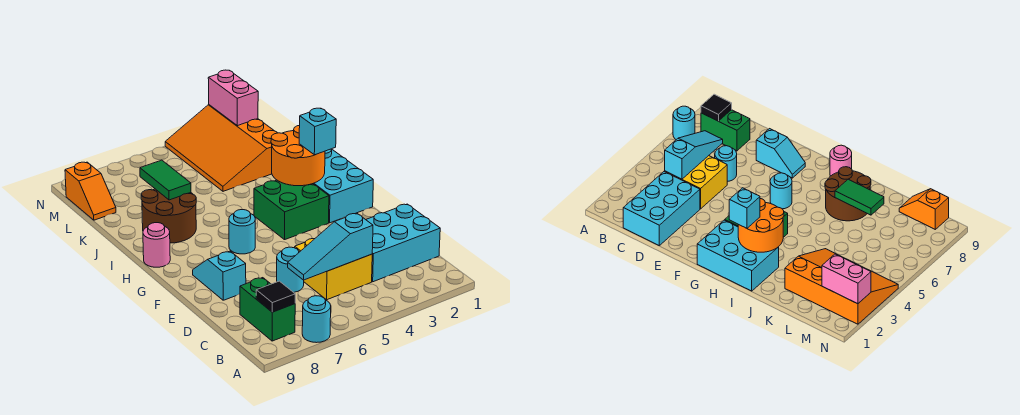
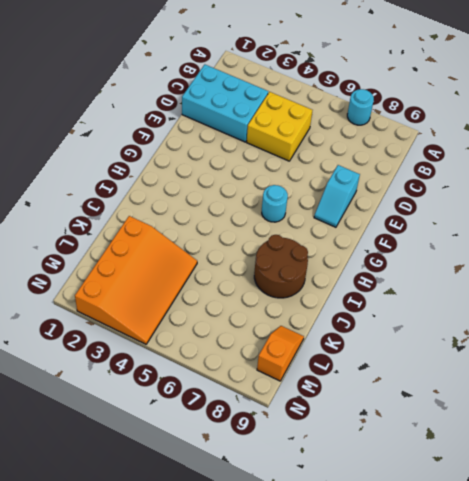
none -> green 1x2 brick [240,278,295,341]
none -> cyan 1x1 round brick [277,247,304,292]
none -> cyan 2x3 brick [313,149,373,223]

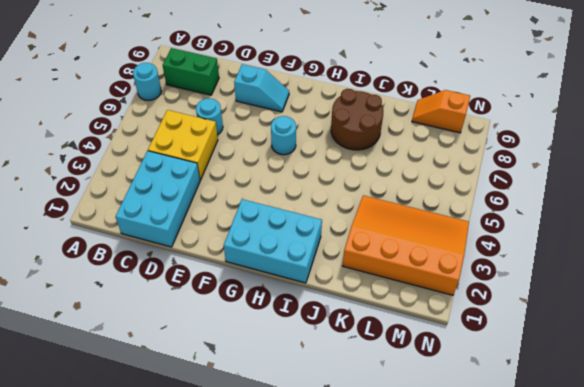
none -> green 2x2 brick [254,180,329,240]
none -> pink 1x1 round brick [143,223,170,267]
none -> black 1x1 tile [256,281,295,312]

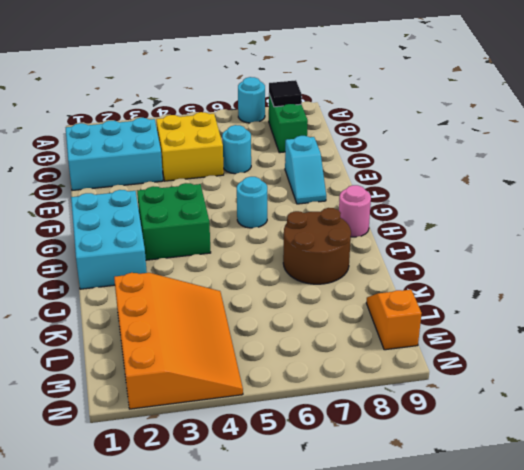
none -> cyan 1x3 slope [288,213,373,280]
none -> orange 2x2 round brick [271,125,325,186]
none -> green 1x2 tile [140,160,191,200]

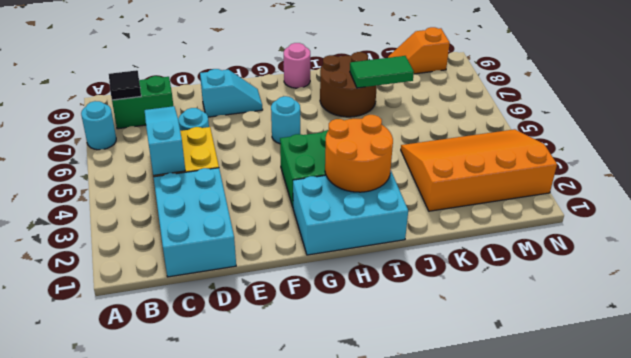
none -> pink 1x2 brick [208,70,258,126]
none -> cyan 1x1 brick [299,108,336,155]

